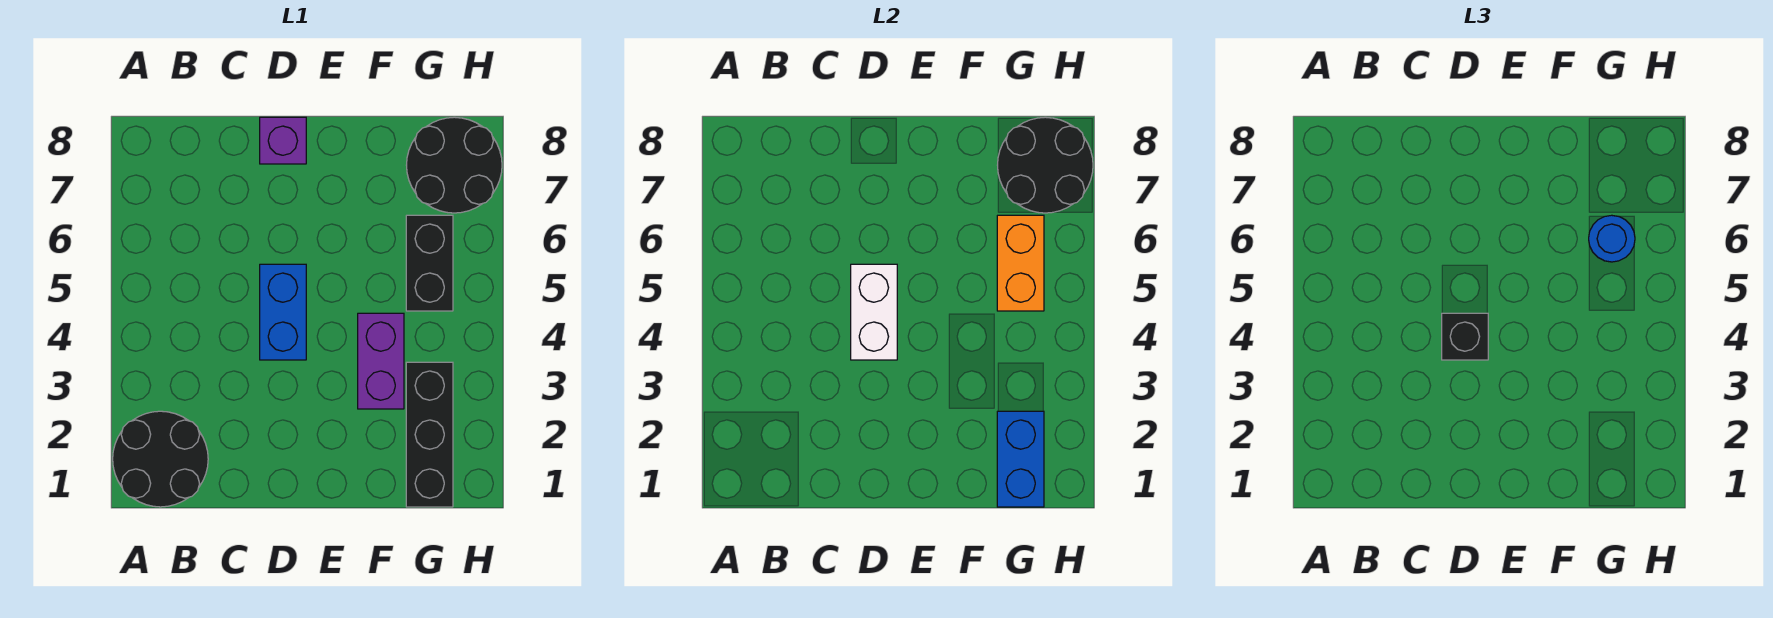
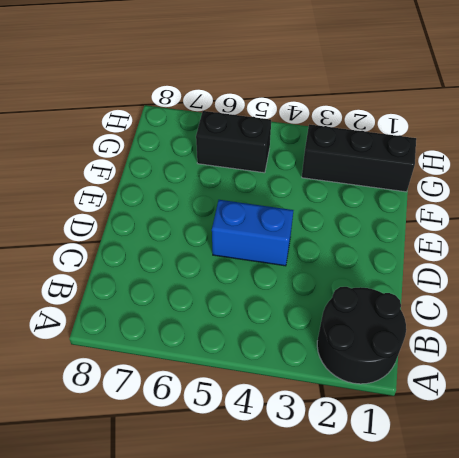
none -> purple 1x1 brick [260,117,306,164]
none -> purple 1x2 brick [358,313,404,409]
none -> black 2x2 round brick [407,117,502,213]

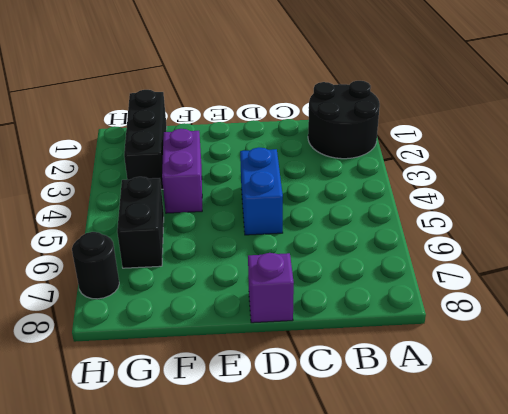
black 1x1 round brick [72,232,119,299] -> black 2x2 round brick [407,117,502,213]
none -> white 1x2 brick [851,264,897,360]
none -> blue 1x2 brick [997,411,1044,507]
none -> orange 1x2 brick [997,215,1044,311]

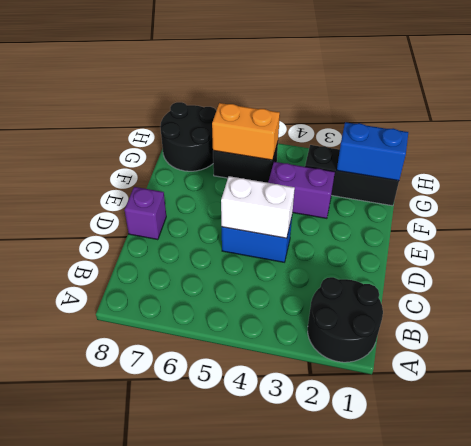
none -> black 2x2 round brick [998,117,1093,213]
none -> black 1x1 brick [1442,313,1488,360]
none -> blue 1x1 round brick [1589,215,1635,262]

